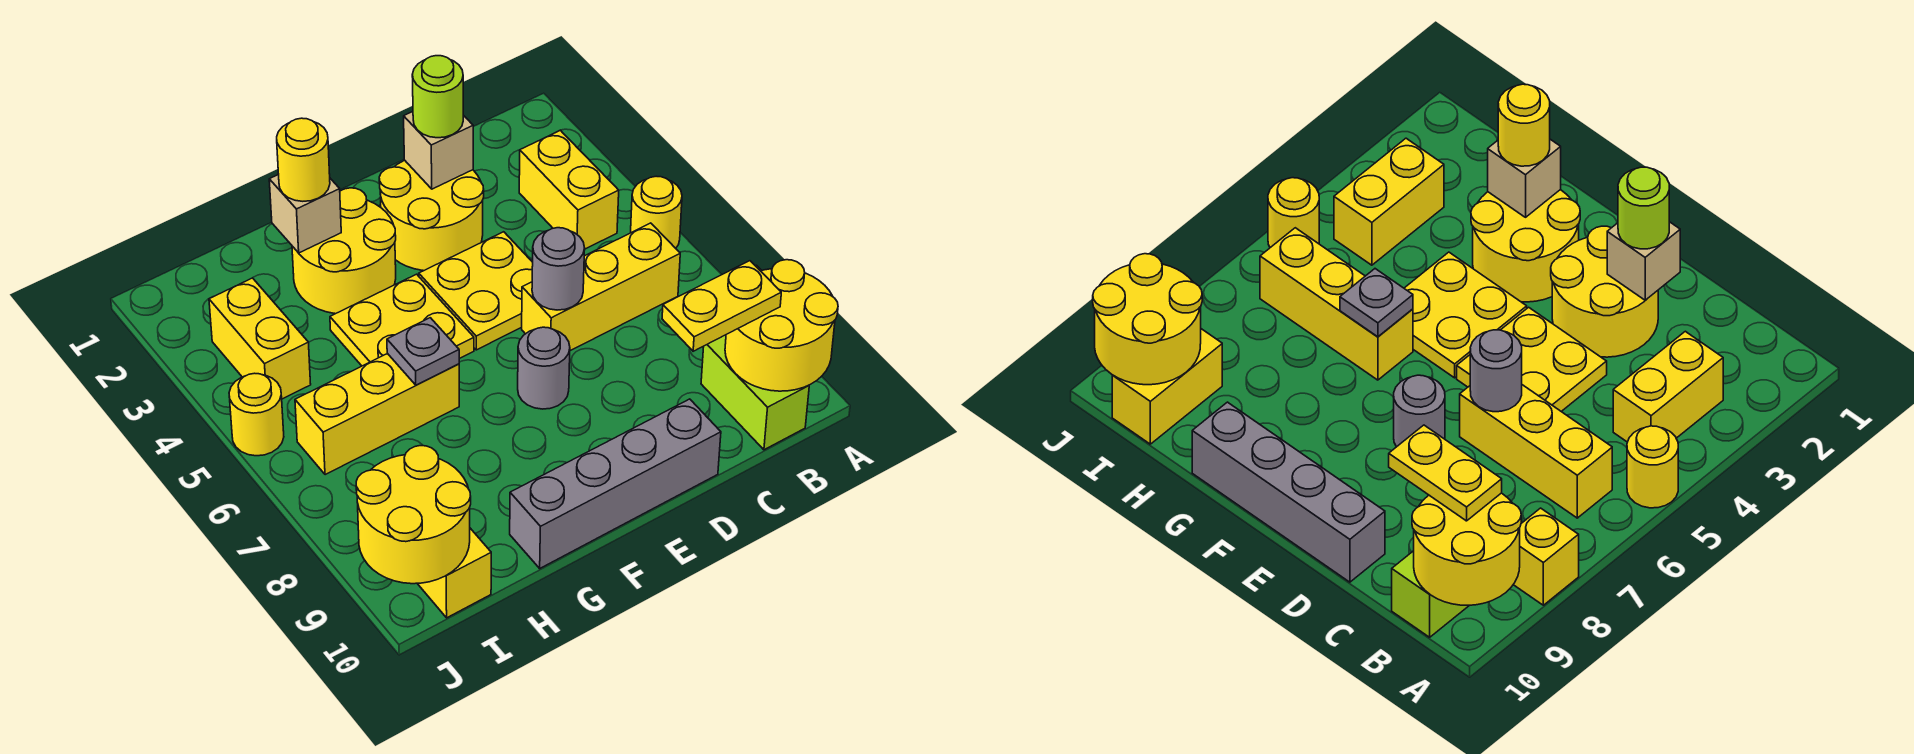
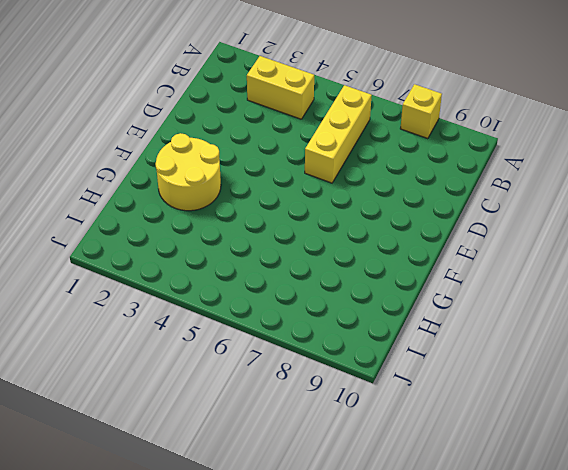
none -> yellow 1x1 round brick [631,176,682,248]
none -> lime 1x2 brick [701,335,809,450]
none -> yellow 2x2 round brick [379,161,484,271]

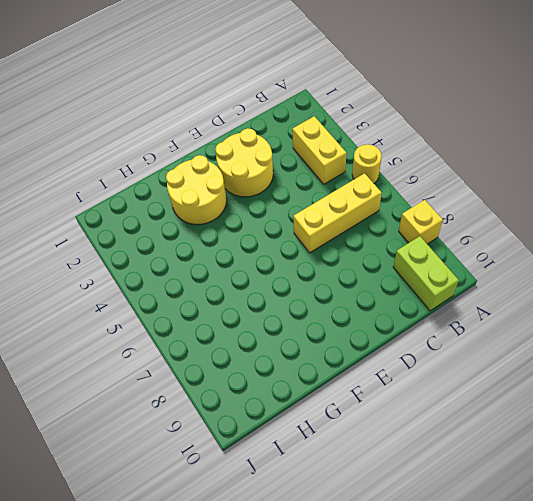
none -> yellow 2x2 plate [419,232,533,350]
none -> grey 1x4 brick [510,399,721,568]
none -> grey 1x1 round brick [518,327,570,409]

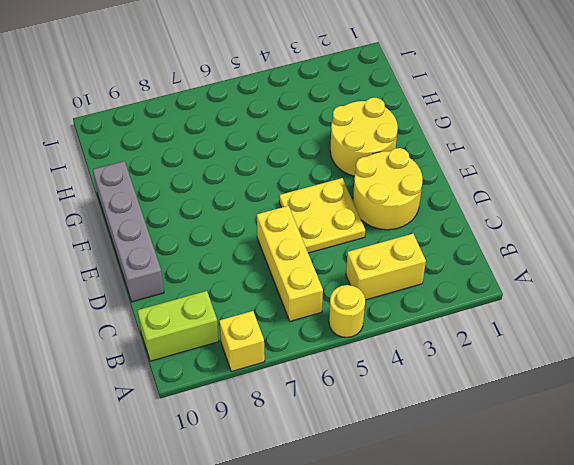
none -> grey 1x1 round brick [518,327,570,409]
none -> yellow 2x2 plate [330,274,474,366]
none -> yellow 1x3 brick [295,354,459,475]

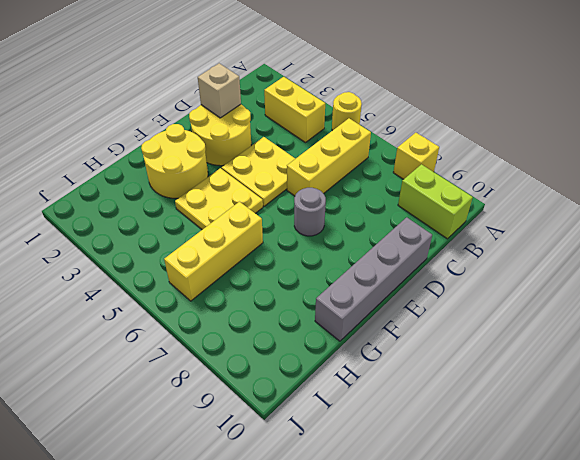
none -> yellow 1x2 brick [209,278,311,399]
none -> yellow 1x2 brick [417,528,491,618]
none -> yellow 1x1 round brick [229,373,284,456]

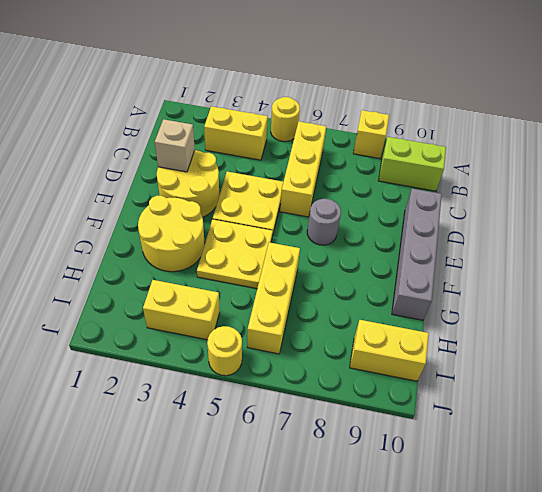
none -> yellow 2x2 round brick [725,260,838,391]
none -> grey 1x1 round brick [532,228,585,310]
none -> tan 1x1 brick [269,174,341,253]

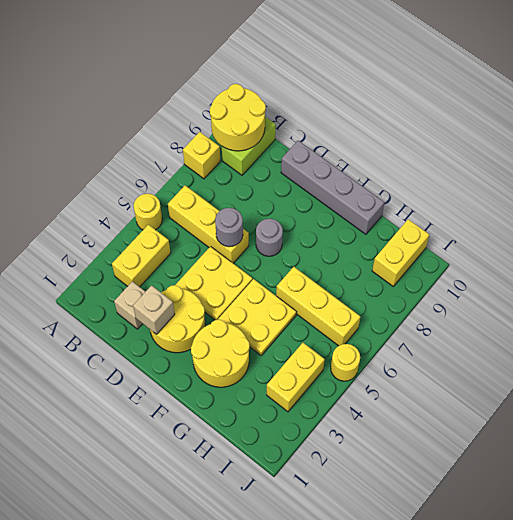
tan 1x1 brick [114,281,145,329] -> tan 1x1 brick moved to [269,174,341,253]
none -> grey 1x1 plate [387,318,459,385]
none -> yellow 2x2 round brick [356,446,471,584]
none -> yellow 1x2 plate [662,261,781,351]

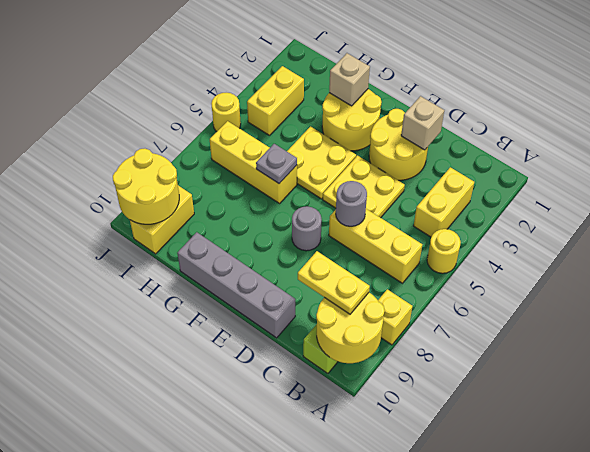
none -> lime 1x1 round brick [412,56,463,138]
none -> yellow 1x1 round brick [277,118,330,201]

